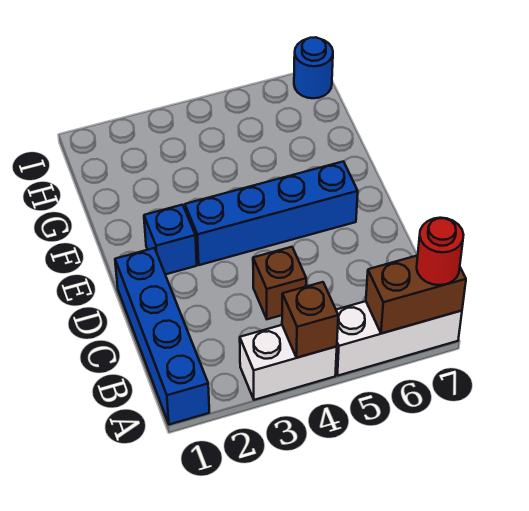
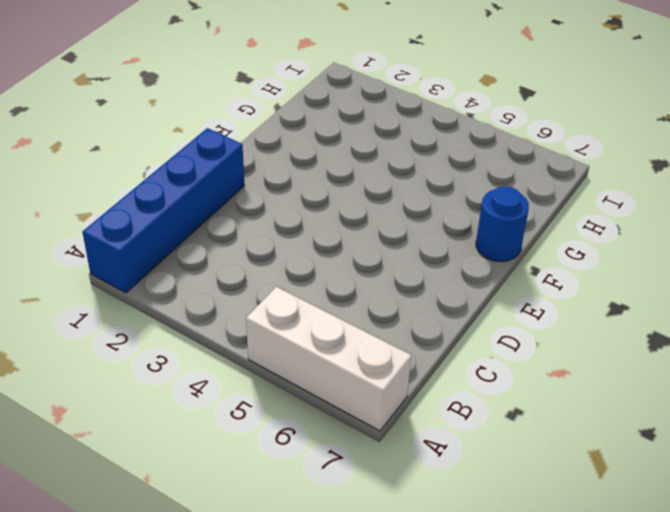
blue 1x1 round brick [476,186,529,262] -> blue 1x1 round brick moved to [294,37,333,98]
none -> white 1x2 brick [240,325,337,400]
none -> brown 1x1 brick [253,247,306,319]

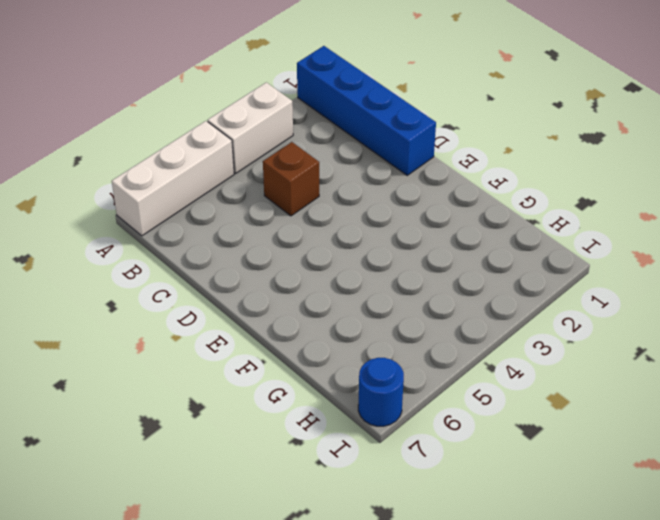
none -> blue 1x1 brick [144,205,197,274]
none -> blue 1x4 brick [185,161,358,265]

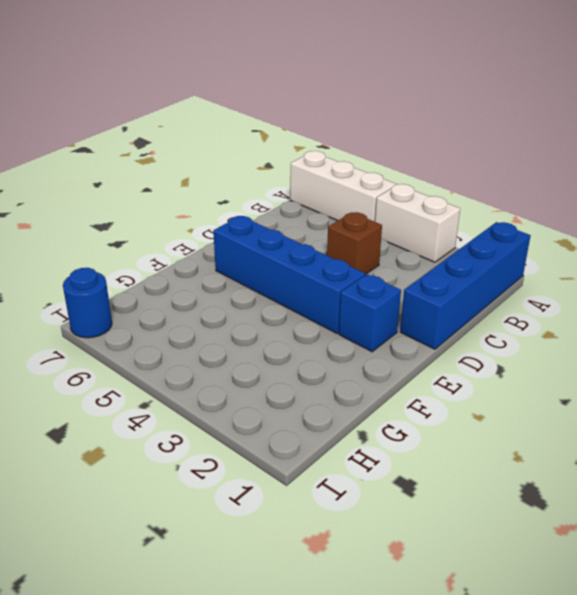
none -> brown 1x1 brick [282,282,338,358]
none -> brown 1x2 brick [366,255,466,334]

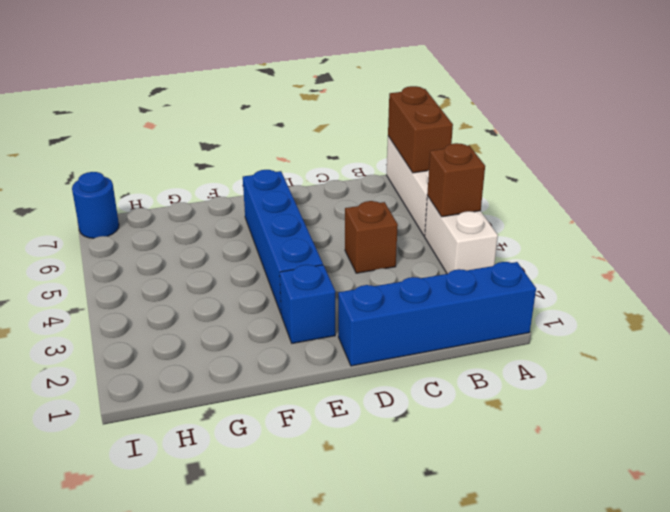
none -> red 1x1 round brick [417,218,464,285]

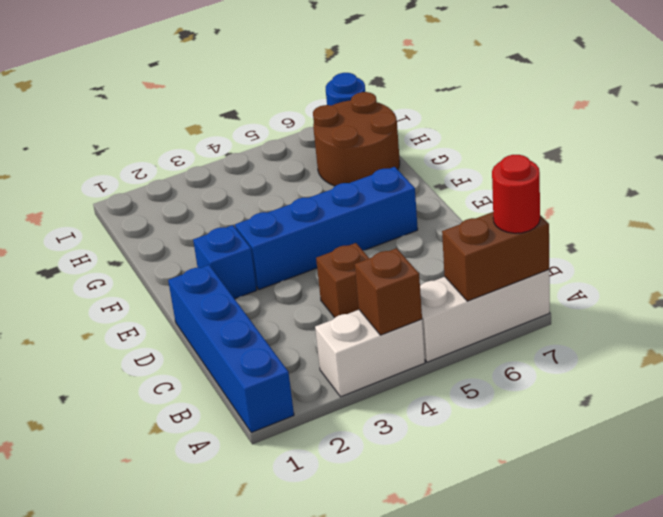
brown 2x2 round brick [313,92,400,186] -> none

